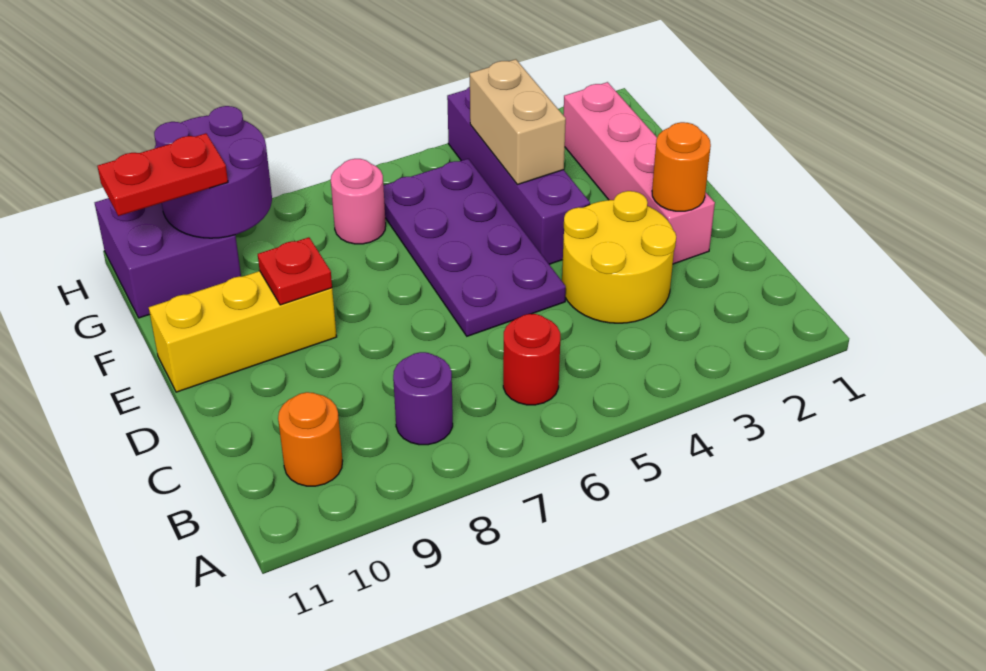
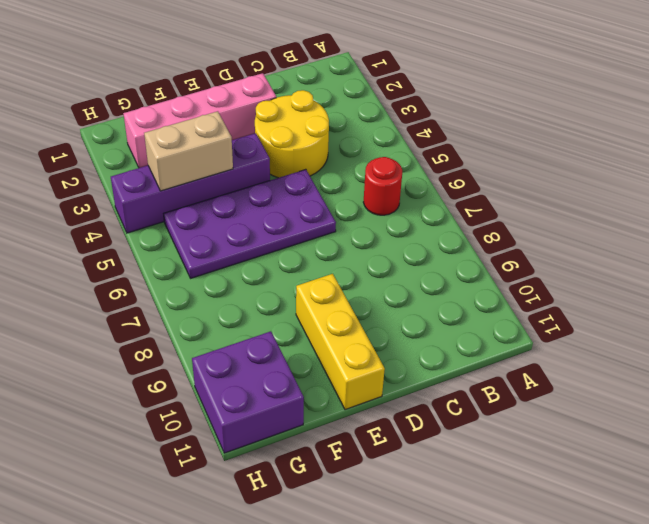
none -> purple 1x1 round brick [393,352,453,445]
none -> orange 1x1 round brick [278,392,343,486]
none -> pink 1x1 round brick [331,159,386,244]

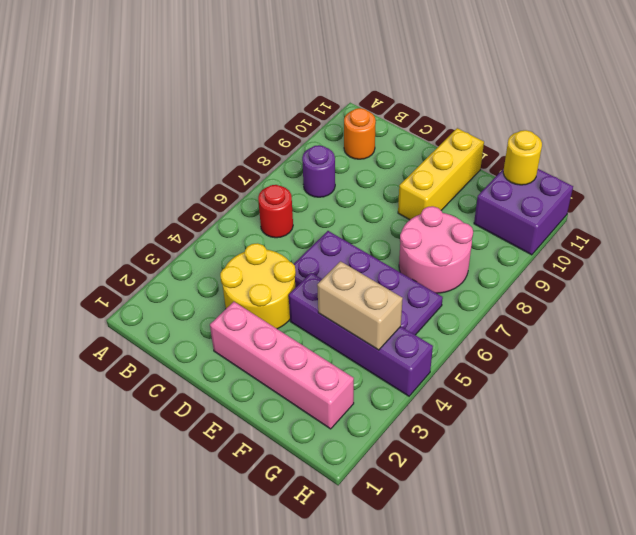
pink 2x2 round brick [399,206,473,293] -> pink 1x1 round brick [331,159,386,244]
yellow 1x1 round brick [503,130,542,185] -> none
none -> orange 1x1 round brick [652,122,711,211]
none -> red 1x1 plate [258,237,332,305]
none -> purple 2x2 round brick [154,106,272,238]

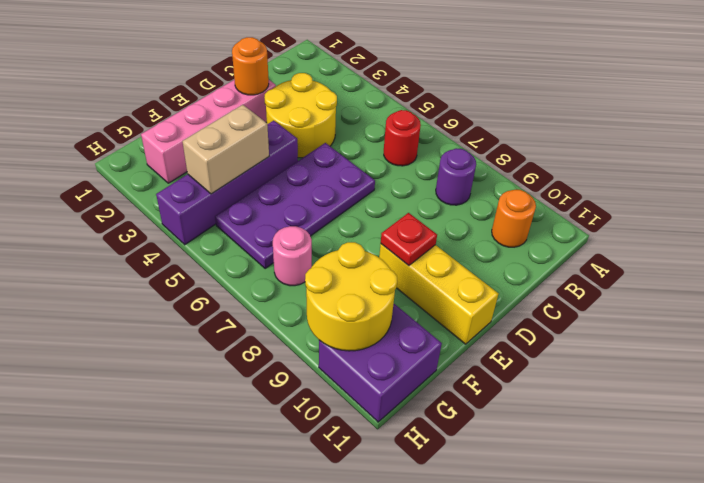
yellow 2x2 round brick [305,242,397,351] -> purple 2x2 round brick [154,106,272,238]
none -> red 1x2 plate [98,133,228,216]

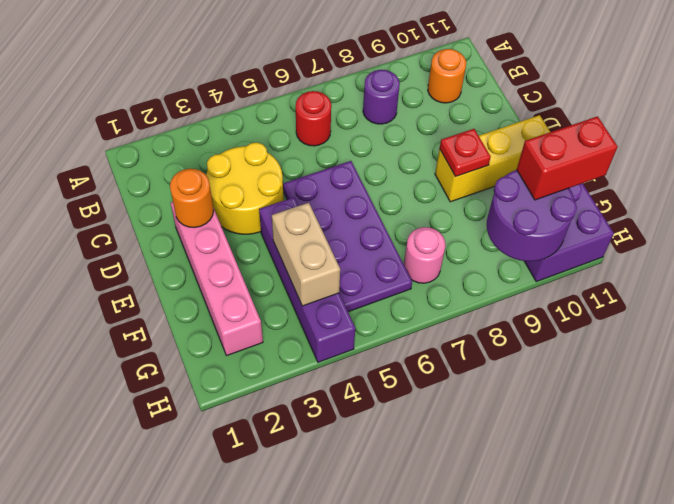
red 1x2 brick [517,116,618,200] -> red 1x2 plate [98,133,228,216]

